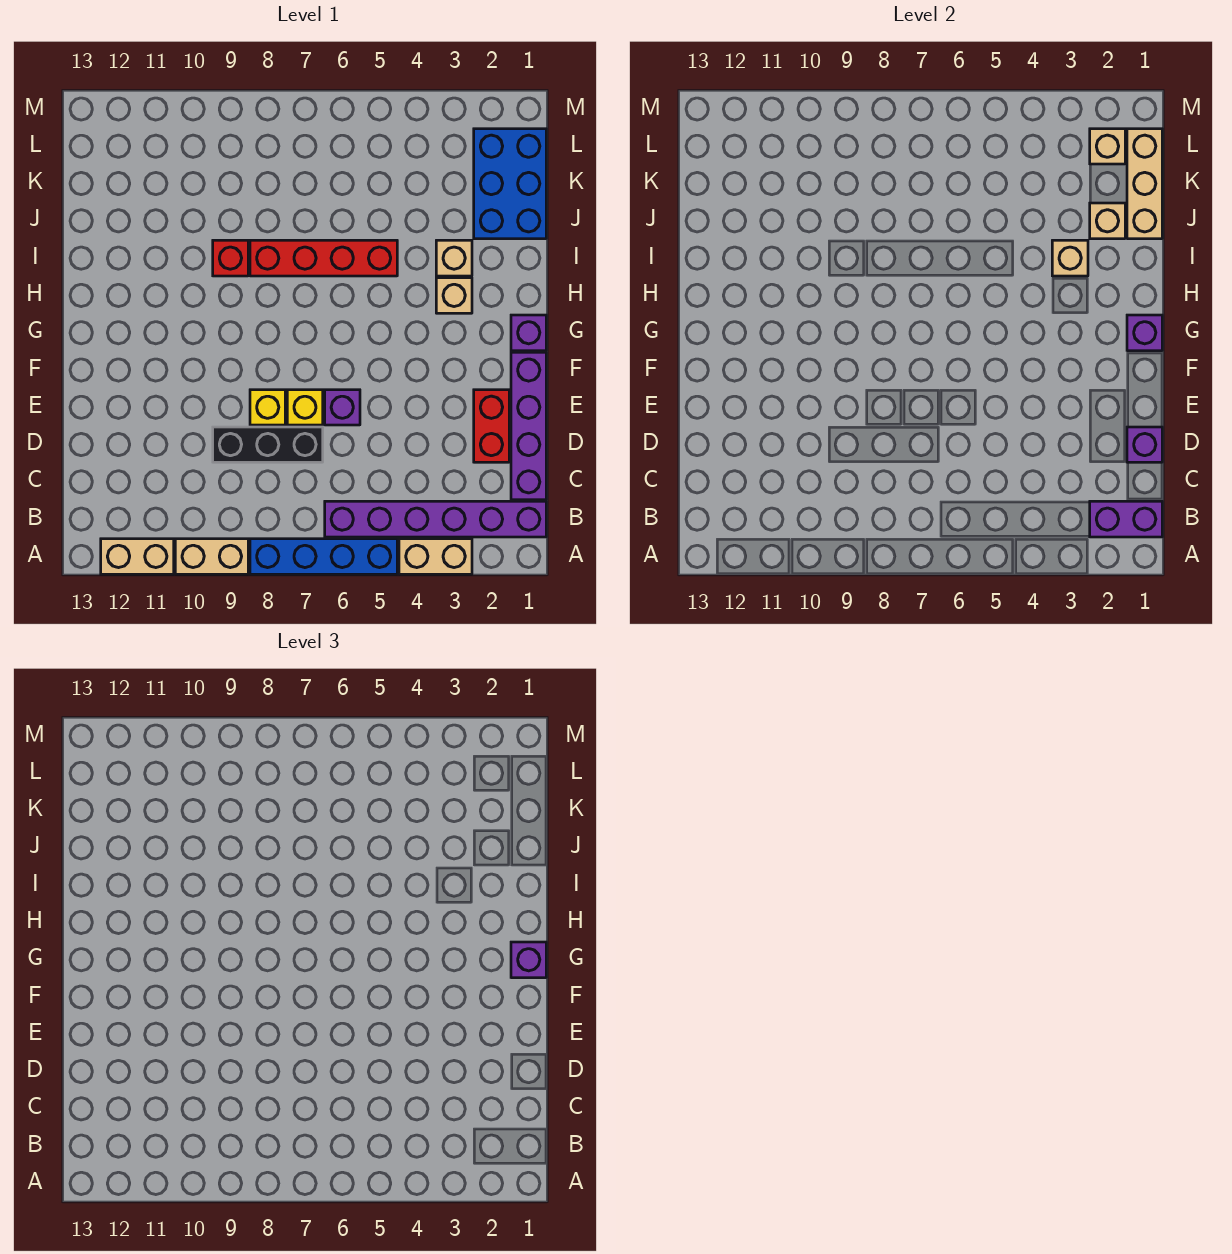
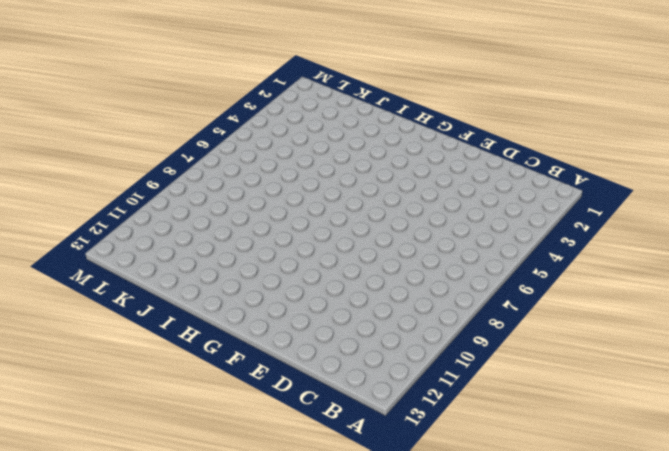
none -> tan 1x2 brick [399,539,472,574]
none -> blue 1x4 brick [250,539,397,574]
none -> tan 1x2 brick [175,539,248,574]

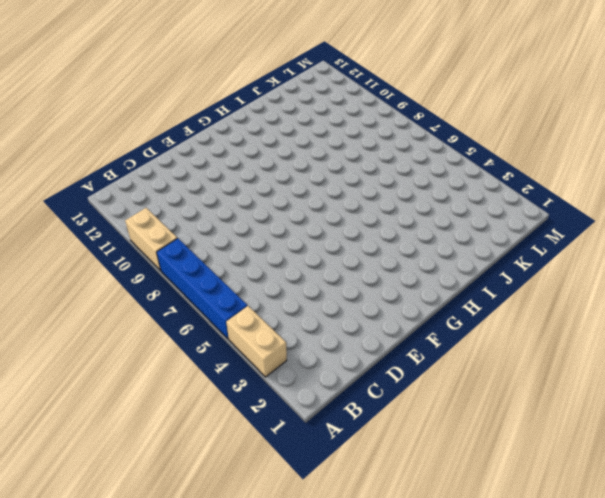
none -> tan 1x2 brick [101,539,174,574]
none -> purple 1x6 brick [325,501,546,537]
none -> purple 1x4 brick [511,352,546,500]

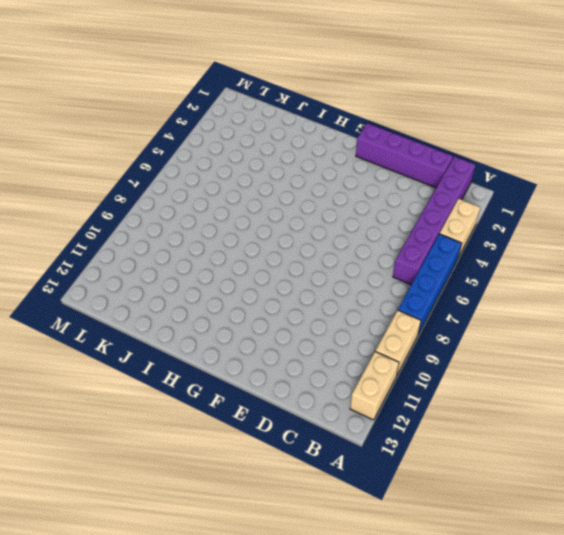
none -> red 1x2 brick [474,390,509,462]
none -> black 1x3 brick [213,427,323,462]
none -> purple 1x1 brick [325,390,360,425]

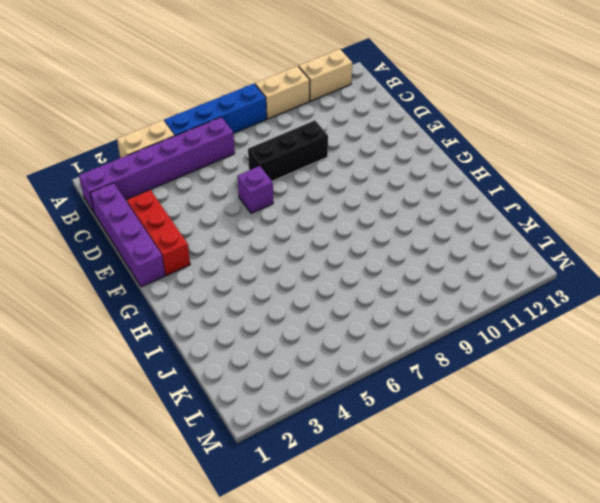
red 1x3 brick [127,190,190,275] -> red 1x2 brick [474,390,509,462]
none -> yellow 1x1 brick [287,390,323,425]
none -> yellow 1x1 brick [250,390,285,425]
none -> purple 1x1 brick [511,315,546,351]

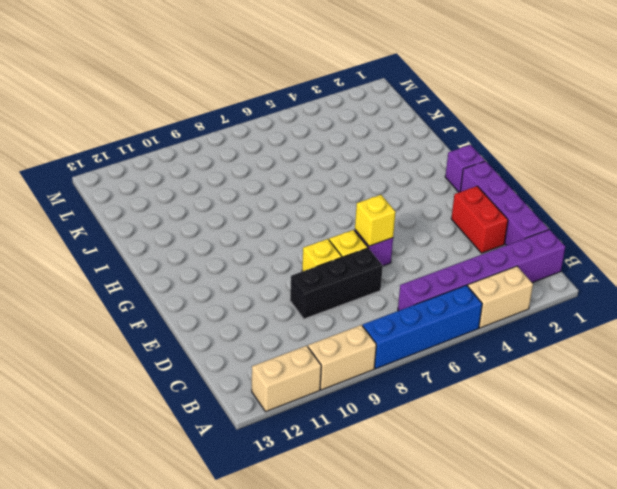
yellow 1x1 brick [355,195,396,246] -> none
none -> tan 1x1 brick [436,278,472,313]
none -> tan 1x1 brick [436,240,472,276]
none -> red 1x4 brick [250,240,397,276]

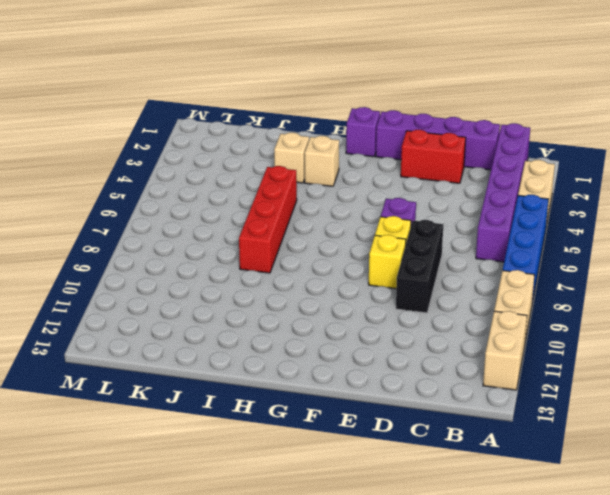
none -> red 1x1 brick [213,240,248,276]
none -> blue 2x3 brick [474,129,546,239]
none -> purple 1x2 brick [1090,501,1162,537]

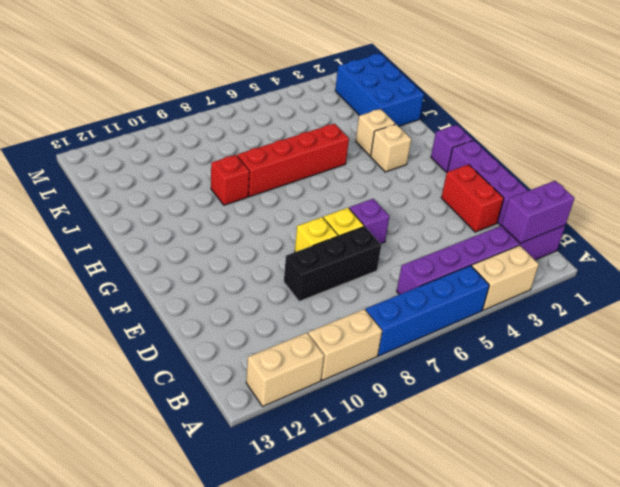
none -> purple 1x1 brick [1127,427,1162,462]
none -> purple 1x1 brick [1127,315,1162,351]
none -> tan 1x1 brick [1052,240,1088,276]

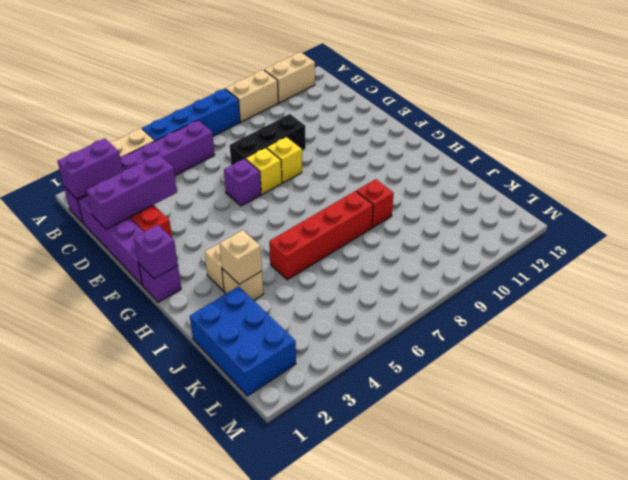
purple 1x3 brick [87,154,177,229] -> purple 1x1 brick [1127,427,1162,462]
none -> tan 1x3 brick [1127,129,1162,239]
none -> tan 1x1 brick [1090,203,1125,239]
none -> tan 1x1 brick [1090,129,1125,164]

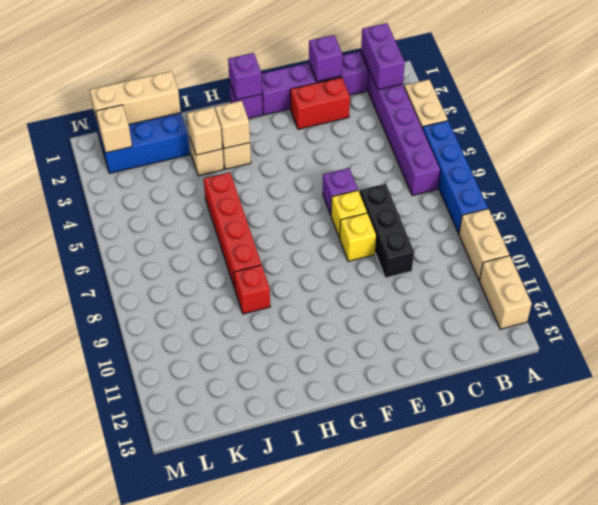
tan 1x1 brick [215,101,250,149] -> tan 1x1 brick moved to [1090,203,1125,239]
none -> purple 1x1 brick [511,942,546,978]

